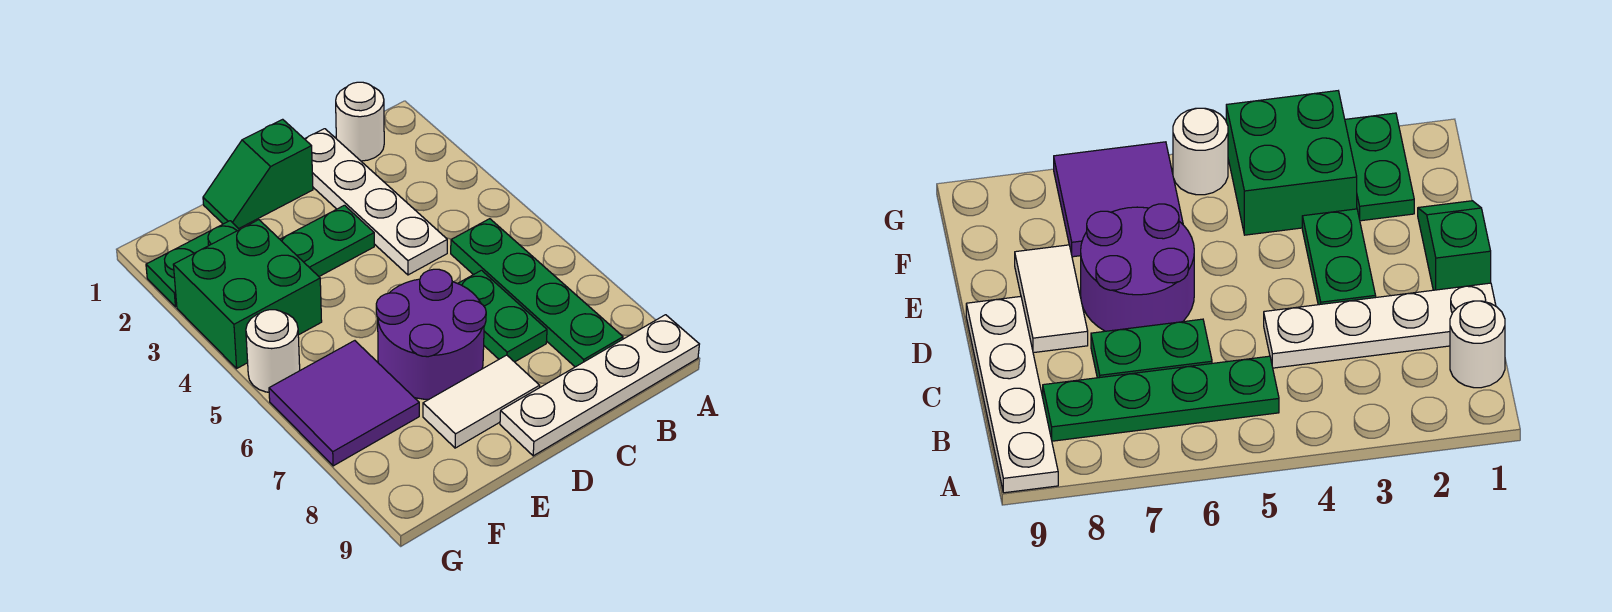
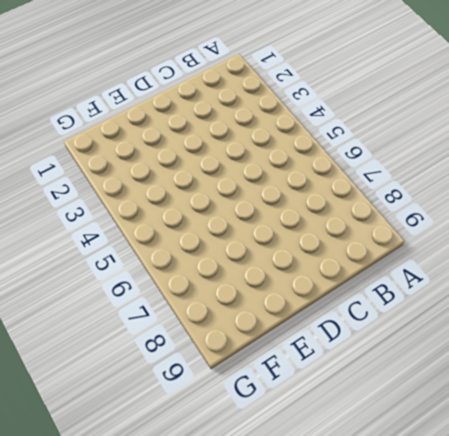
none -> white 1x4 plate [500,315,699,456]
none -> white 1x1 round brick [336,82,384,161]
none -> green 1x4 plate [451,219,623,367]

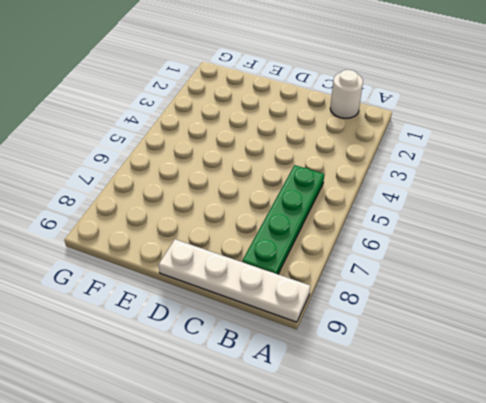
none -> white 1x4 plate [305,129,447,275]
none -> green 1x2 plate [458,270,547,362]
none -> green 1x2 slope [203,119,313,228]

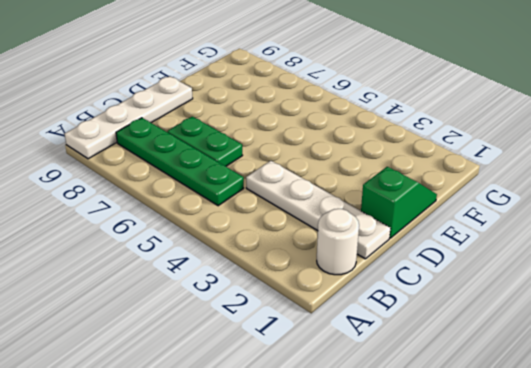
none -> green 1x2 plate [280,205,374,276]
none -> purple 2x2 round brick [376,269,486,399]
none -> white 1x2 tile [423,355,540,448]

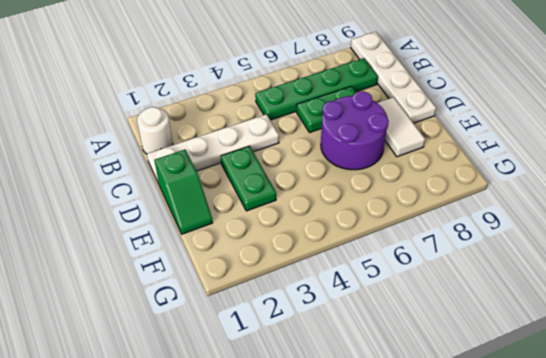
none -> green 1x2 plate [146,221,240,307]
none -> green 2x2 brick [173,220,322,368]
none -> purple 2x2 tile [269,341,419,466]

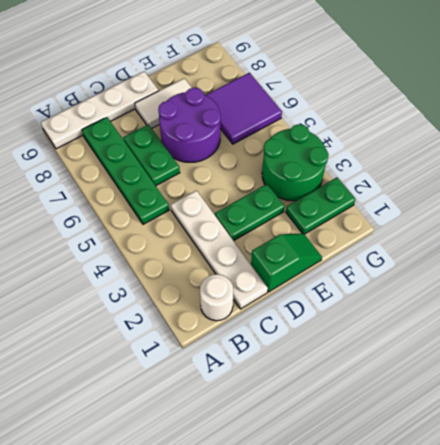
green 2x2 round brick [262,124,329,201] -> green 2x2 brick [173,220,322,368]
none -> white 1x1 round brick [246,310,300,392]

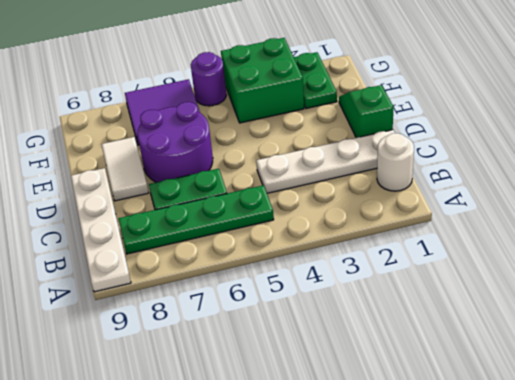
purple 1x1 round brick [191,52,226,106] -> white 1x1 round brick [246,310,300,392]
none -> green 1x2 plate [280,205,374,276]

